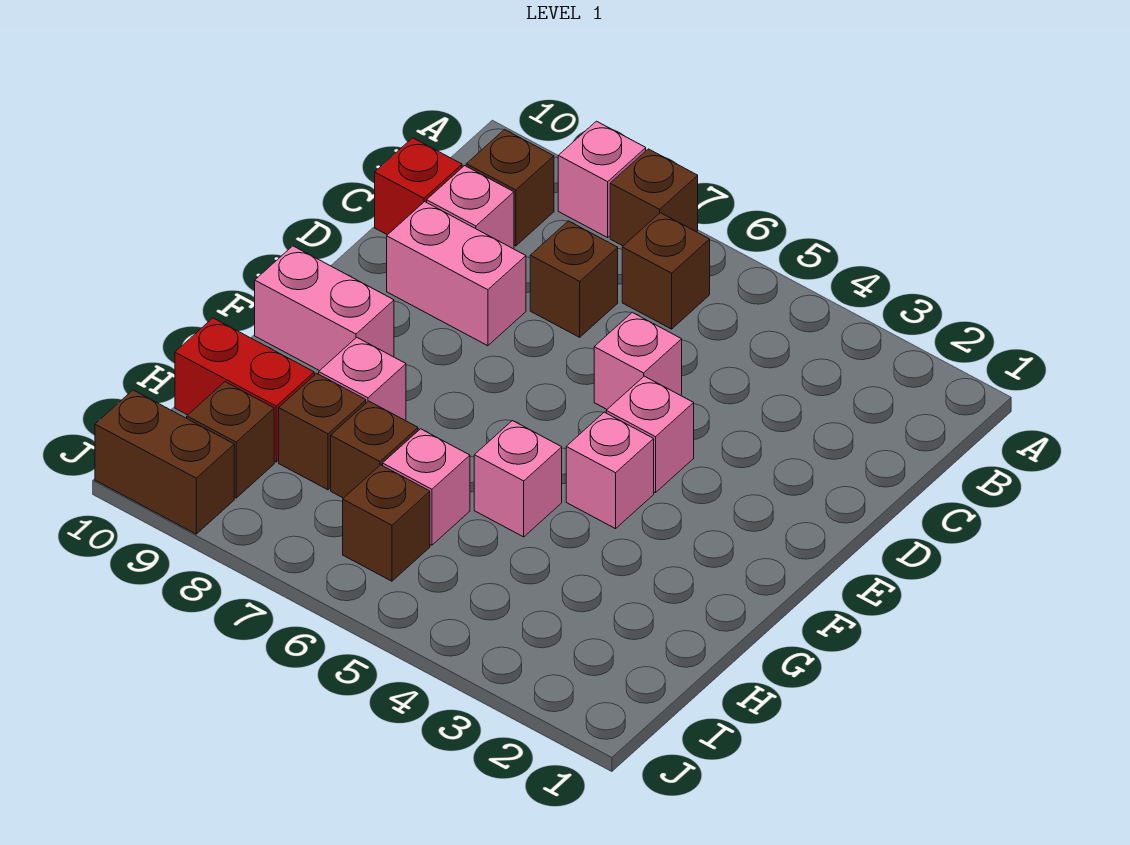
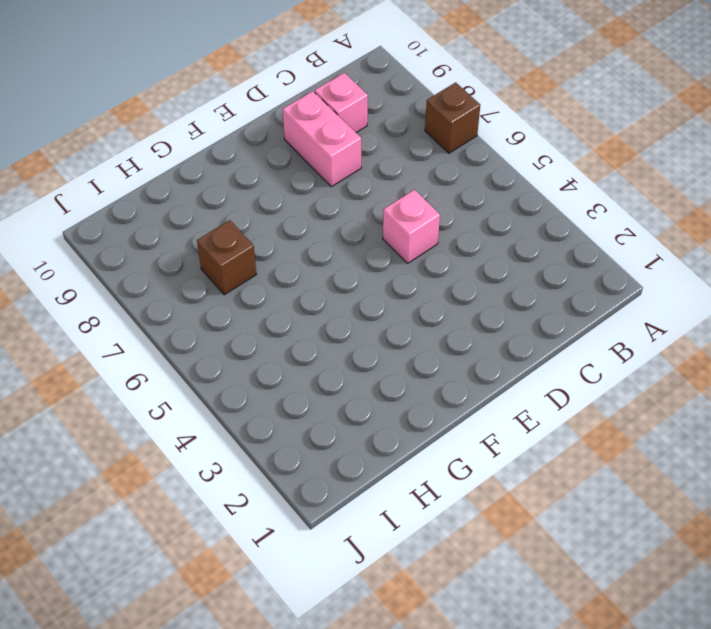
none -> pink 1x1 brick [558,121,646,238]
none -> brown 1x1 brick [622,213,710,329]
none -> brown 1x1 brick [466,130,554,246]

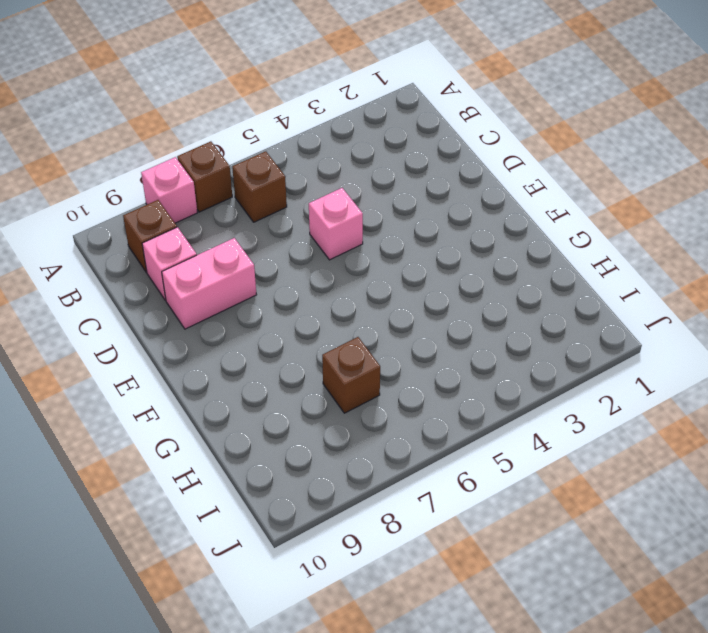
none -> brown 1x1 brick [530,221,618,337]
none -> red 1x1 brick [375,138,462,235]
none -> pink 1x1 brick [606,376,694,493]

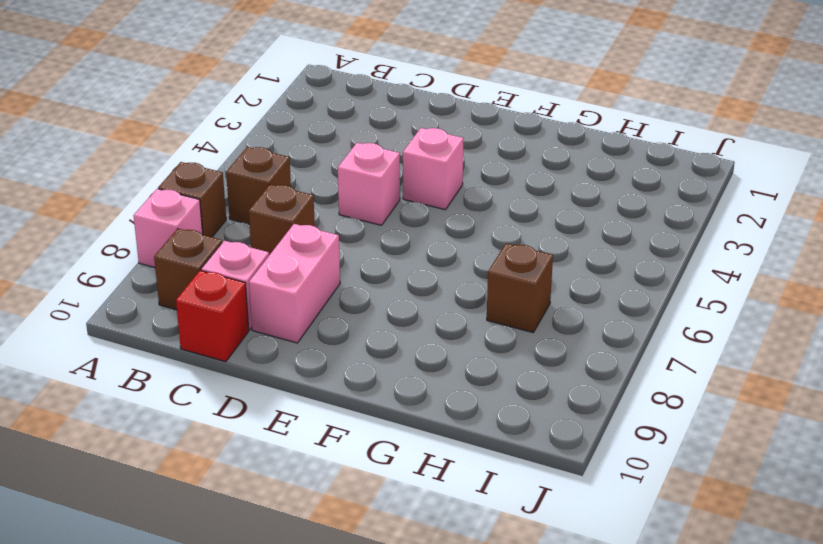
none -> pink 1x1 brick [566,412,654,529]
none -> pink 1x2 brick [255,246,394,371]
none -> pink 1x1 brick [474,421,562,537]

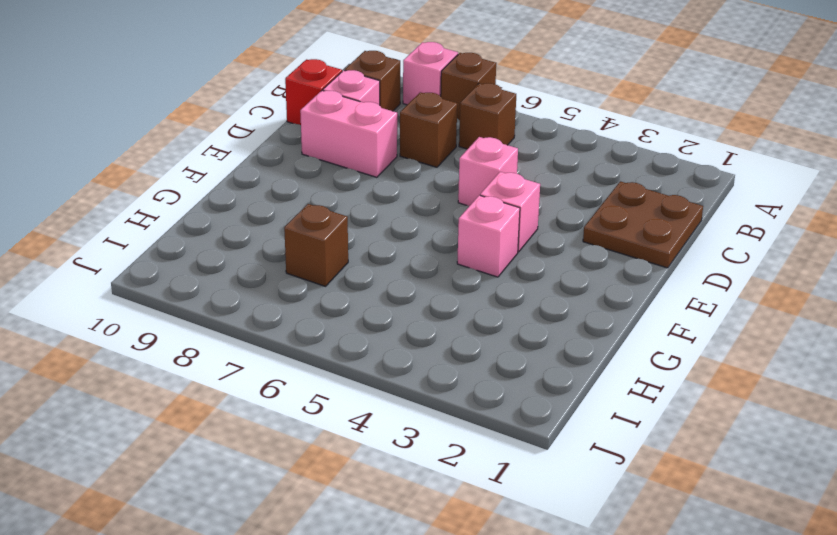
brown 2x2 plate [583,181,703,268] -> none
none -> pink 1x2 brick [255,246,394,371]
none -> pink 1x1 brick [474,421,562,537]
none -> pink 1x1 brick [319,337,406,420]

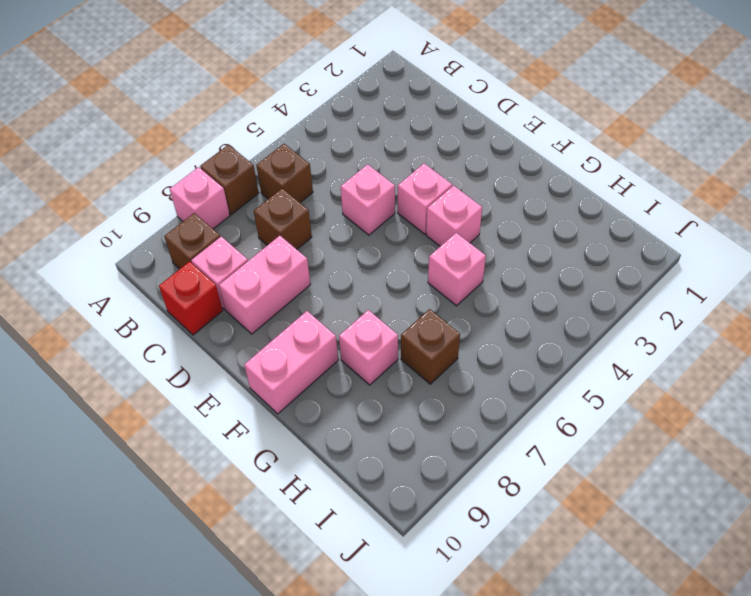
none -> pink 1x1 brick [383,429,470,545]
none -> brown 1x1 brick [279,373,366,490]
none -> red 1x2 brick [175,318,314,462]

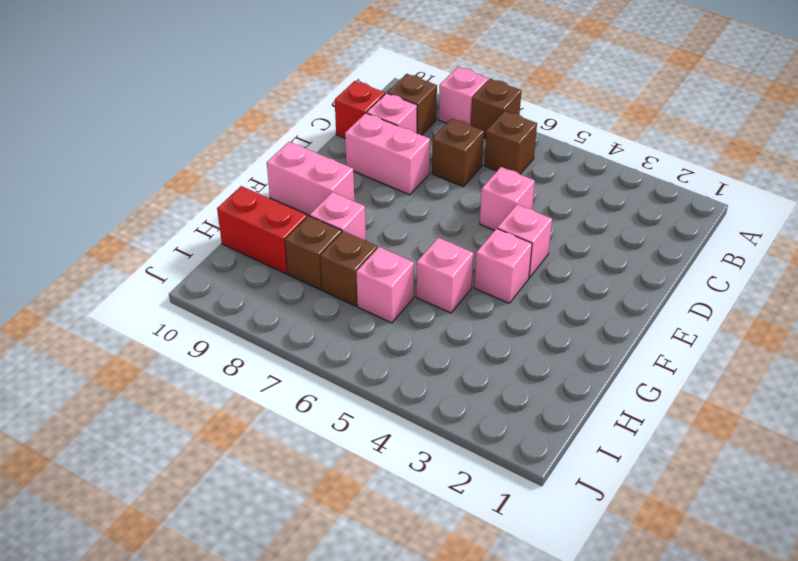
none -> brown 1x1 brick [343,465,430,581]
none -> brown 1x1 brick [187,382,274,498]
none -> brown 1x2 brick [95,390,234,534]

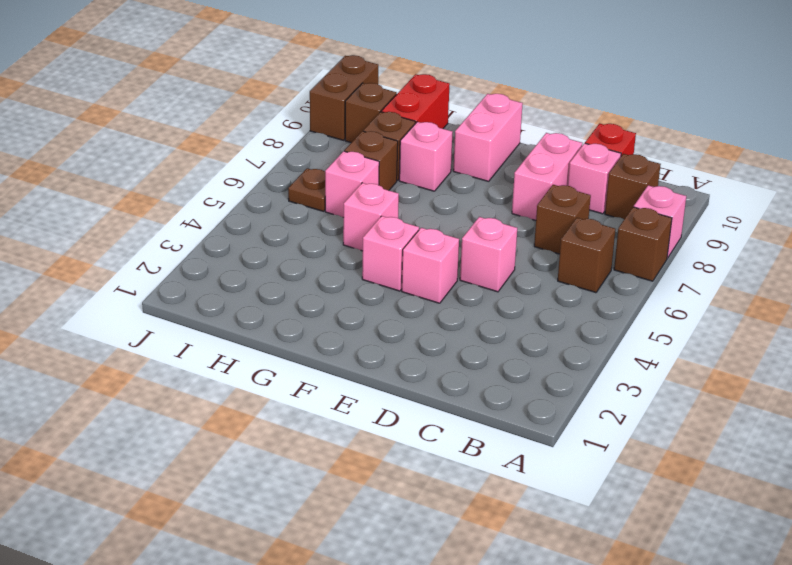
brown 1x1 plate [288,168,325,211] -> brown 1x1 brick [343,465,430,581]

